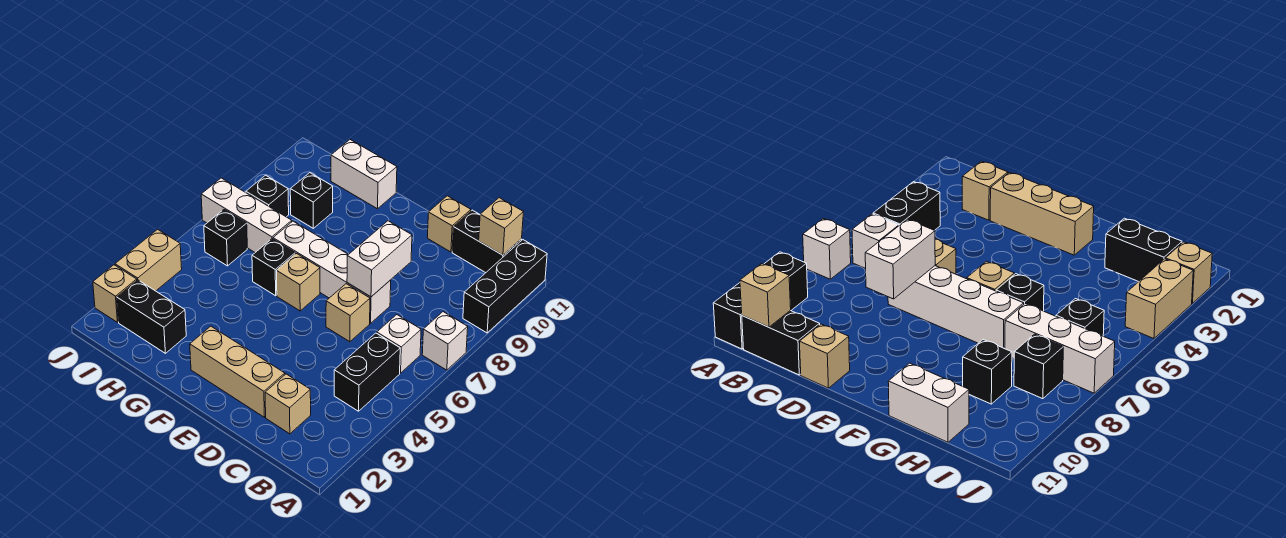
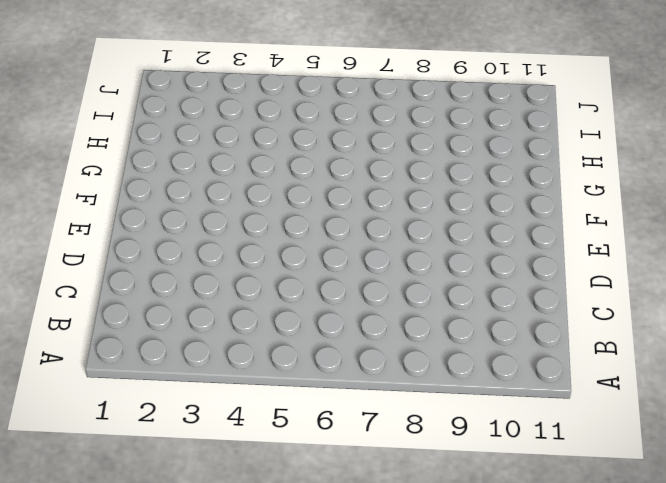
none -> white 1x1 brick [422,312,468,370]
none -> black 1x3 brick [463,240,547,333]
none -> black 1x2 brick [334,333,400,411]

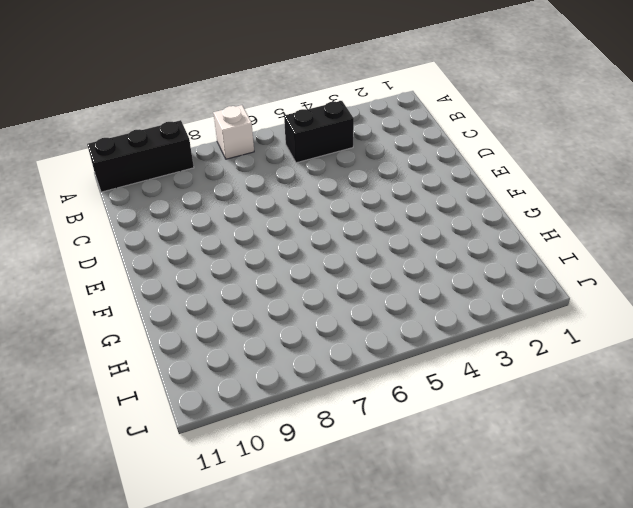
none -> white 1x1 brick [377,315,421,373]
none -> black 1x2 brick [452,210,522,273]
none -> tan 1x1 brick [265,374,311,434]

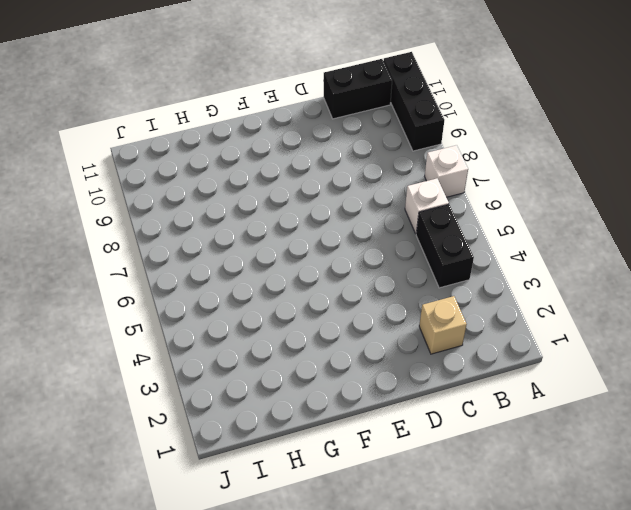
none -> tan 1x3 brick [190,326,285,417]
none -> tan 1x1 brick [326,284,370,342]
none -> white 1x4 brick [273,221,391,323]

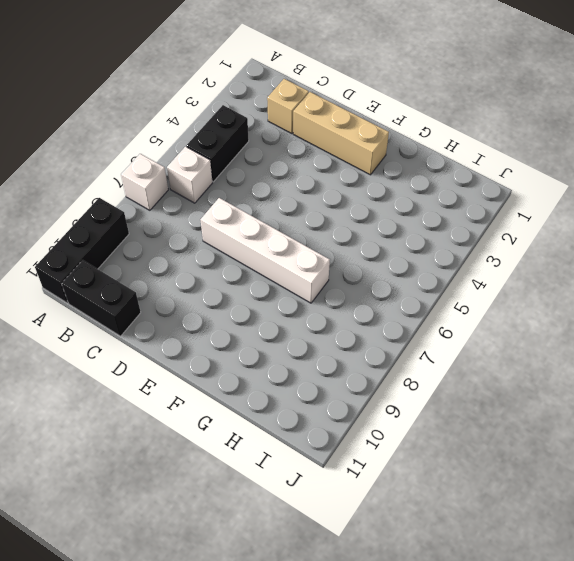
none -> tan 1x1 brick [326,284,370,342]
none -> tan 1x1 brick [427,196,471,252]
none -> tan 1x1 brick [277,254,320,311]

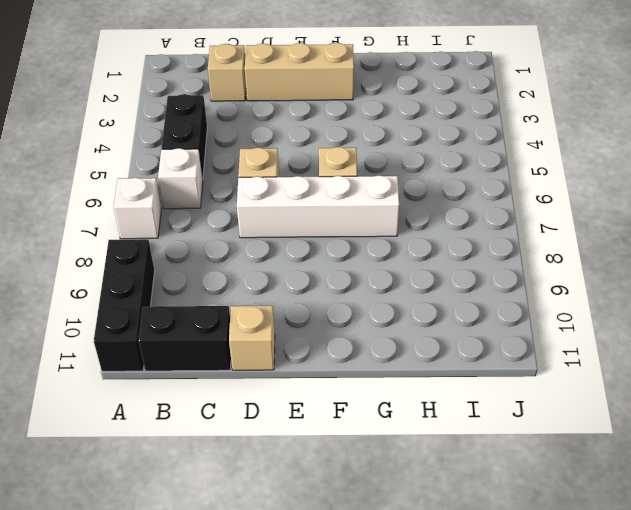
none -> black 1x1 brick [252,239,295,296]
none -> white 1x2 brick [331,140,397,209]
none -> black 1x2 brick [117,280,186,353]

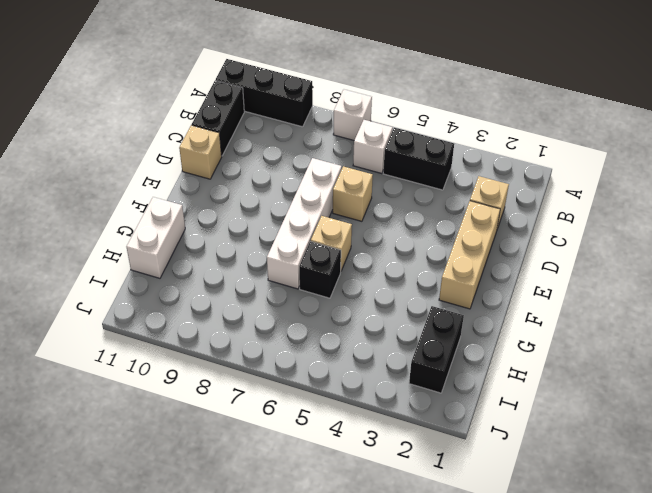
none -> white 1x3 brick [201,178,292,252]
none -> black 1x1 brick [290,173,333,228]
none -> black 1x1 brick [204,210,247,266]

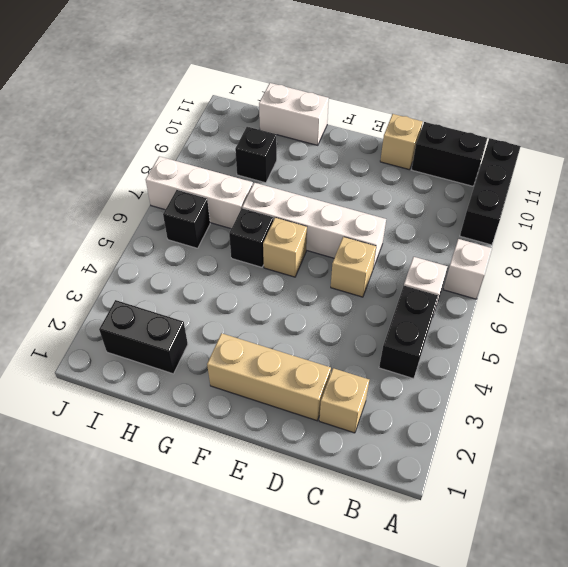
none -> black 1x1 brick [246,175,289,217]
none -> tan 1x1 brick [93,265,137,322]
none -> tan 1x2 brick [115,229,182,291]

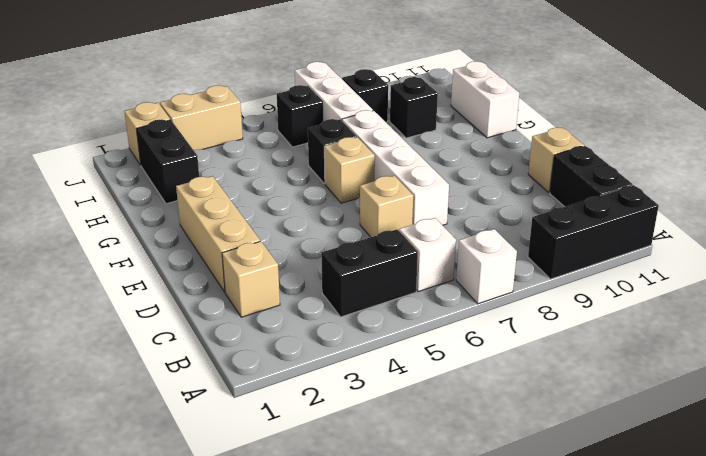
none -> tan 1x1 brick [479,198,523,255]
none -> white 1x2 brick [347,221,412,297]

